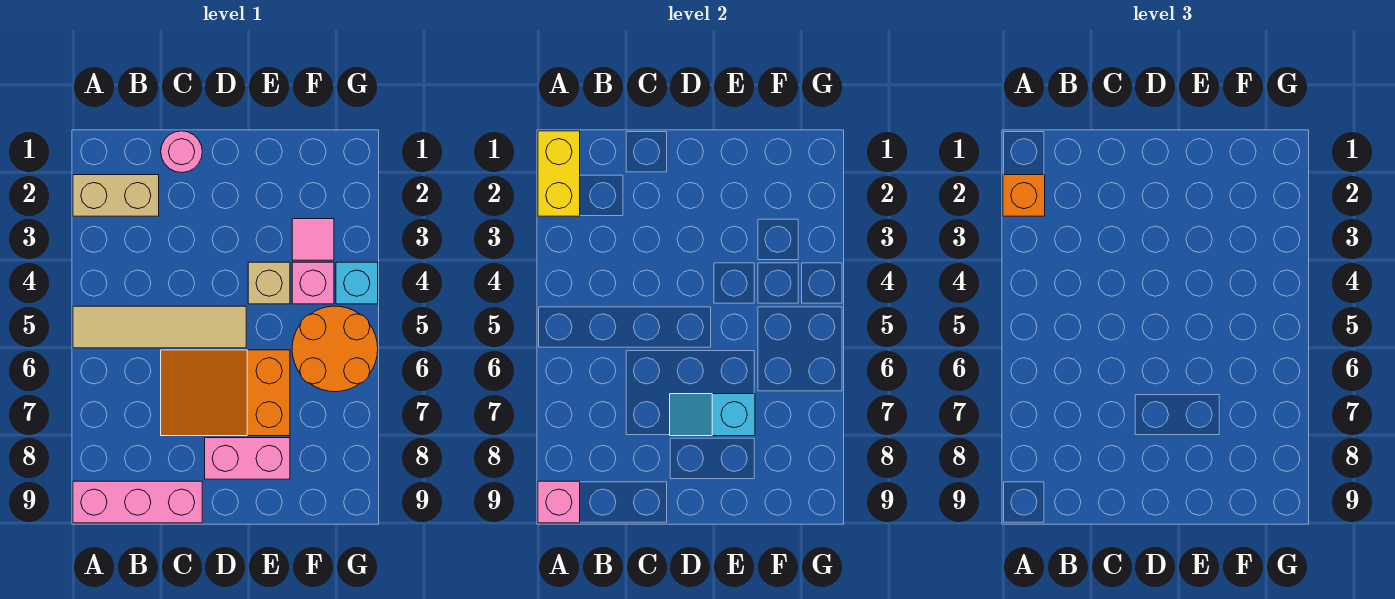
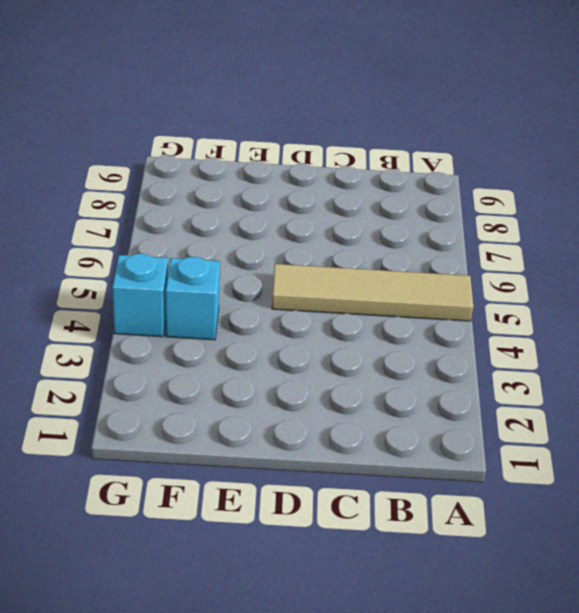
cyan 1x1 brick [166,257,220,340] -> pink 1x1 brick [292,262,334,304]
none -> tan 1x2 brick [73,175,159,216]
none -> pink 1x3 brick [73,481,202,523]
none -> pink 1x1 round brick [161,131,202,173]

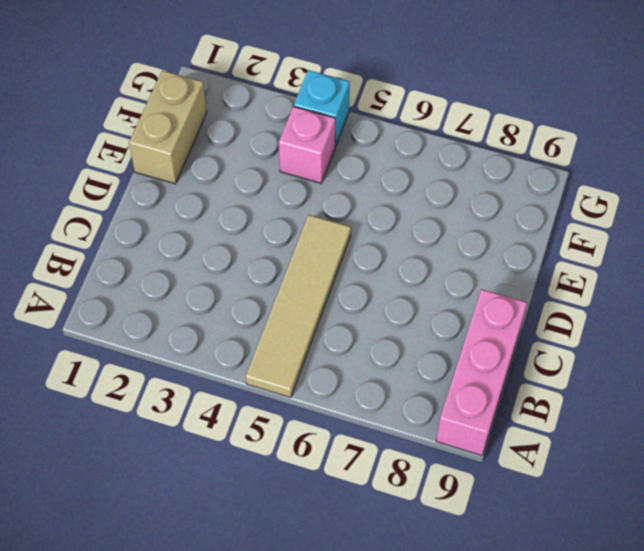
tan 1x2 brick [129,71,207,184] -> tan 1x2 brick moved to [73,175,159,216]
none -> pink 1x1 round brick [161,131,202,173]
none -> orange 2x3 slope [161,350,290,436]
none -> pink 1x2 brick [205,438,290,479]

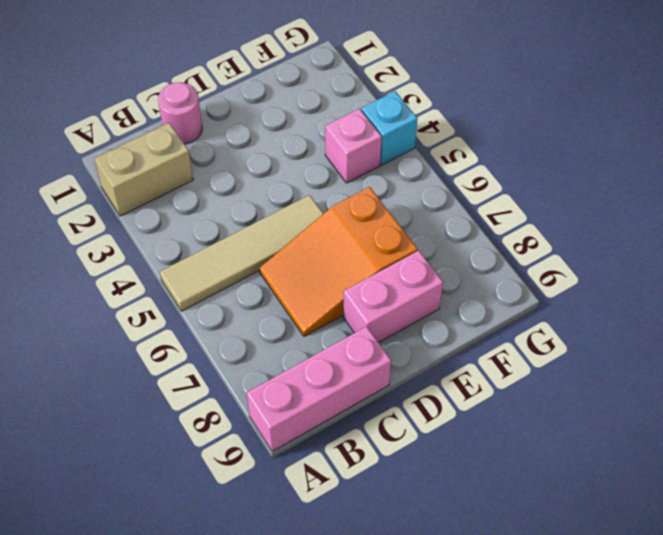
none -> tan 1x1 brick [248,262,290,304]
none -> pink 1x1 tile [292,219,334,260]
none -> orange 2x2 round brick [292,306,378,392]

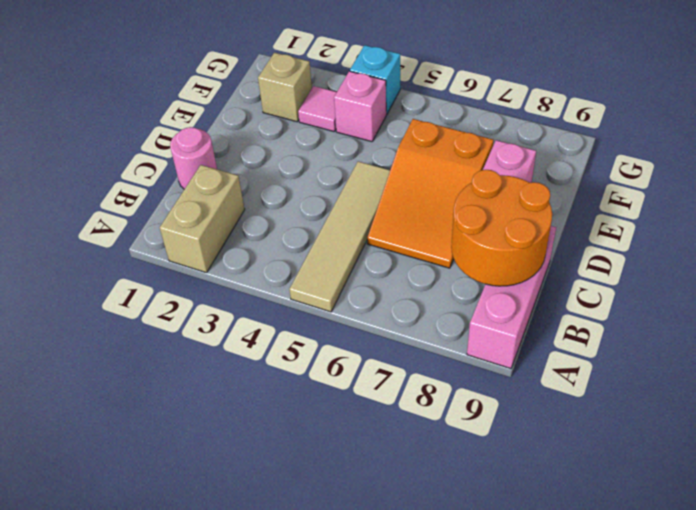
orange 2x2 round brick [451,170,552,286] -> orange 2x2 round brick moved to [292,306,378,392]
tan 1x1 brick [258,53,312,122] -> tan 1x1 brick moved to [248,262,290,304]
none -> yellow 1x2 brick [538,131,580,216]
none -> pink 1x1 brick [538,481,580,523]
none -> cyan 1x2 slope [670,394,755,436]

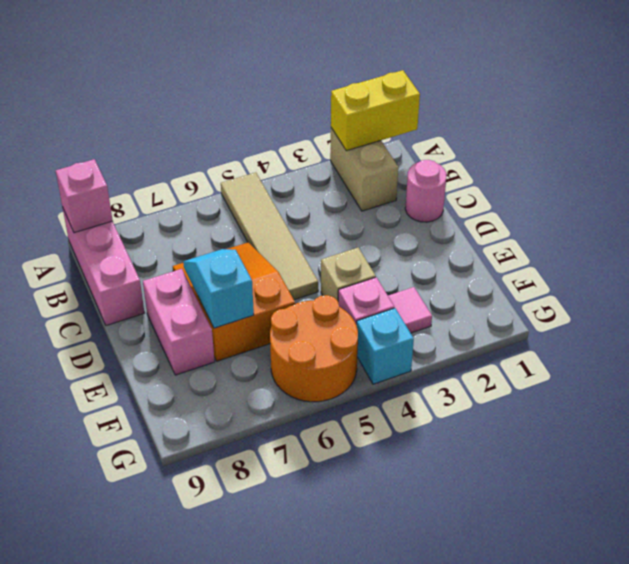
none -> orange 1x1 brick [1003,175,1045,216]

